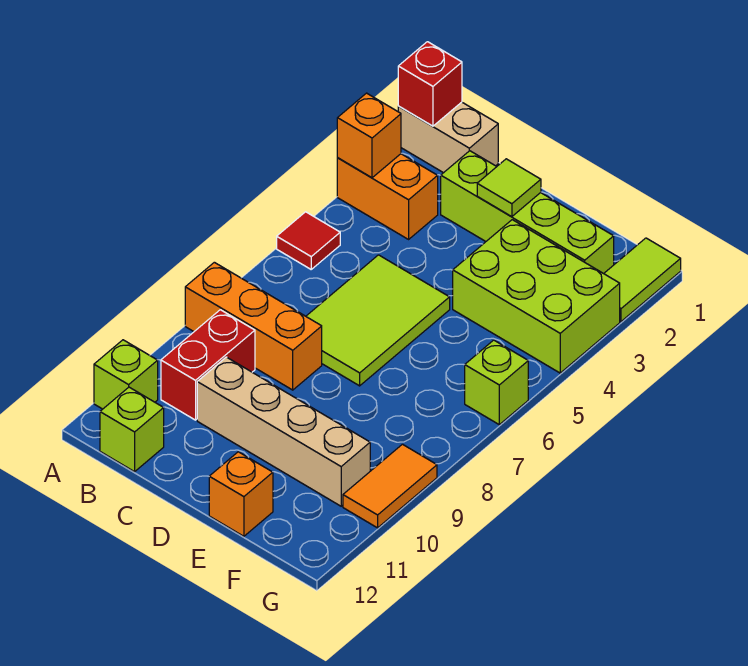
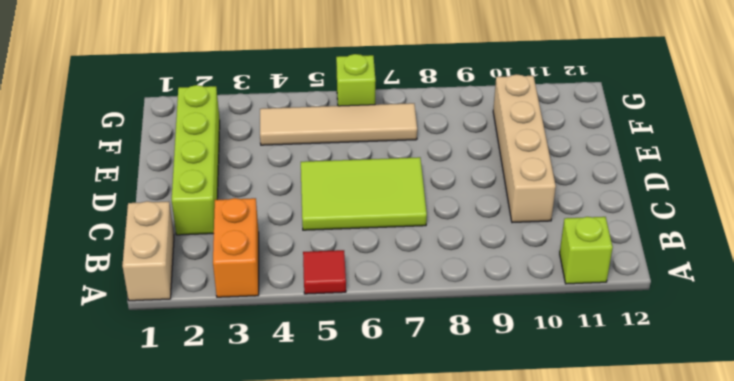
tan 1x4 tile [260,103,417,145] -> lime 2x3 brick [453,220,620,373]
none -> orange 1x3 brick [185,262,322,390]
none -> red 1x2 brick [161,310,255,420]
none -> lime 1x1 brick [100,387,164,472]

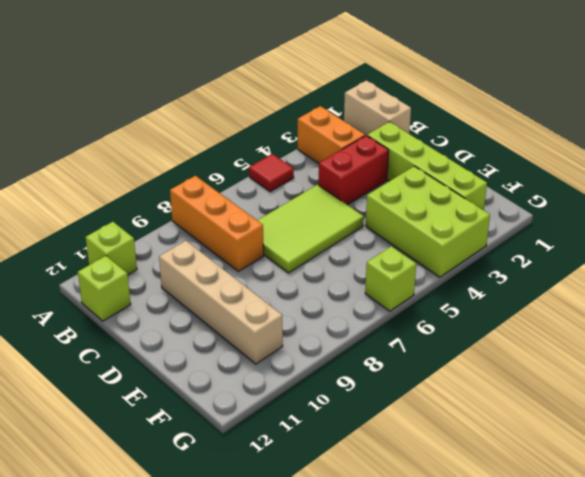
red 1x2 brick [319,136,389,205] -> red 1x2 brick moved to [161,310,255,420]
none -> orange 1x1 brick [209,452,273,536]
none -> lime 1x2 tile [604,238,681,321]
none -> orange 1x2 tile [343,444,437,528]

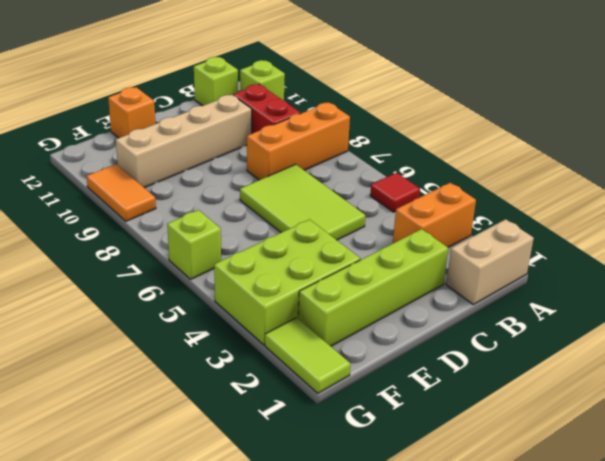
none -> red 1x1 brick [398,42,462,126]
none -> orange 1x1 brick [337,93,401,178]
none -> lime 1x1 tile [477,159,541,217]

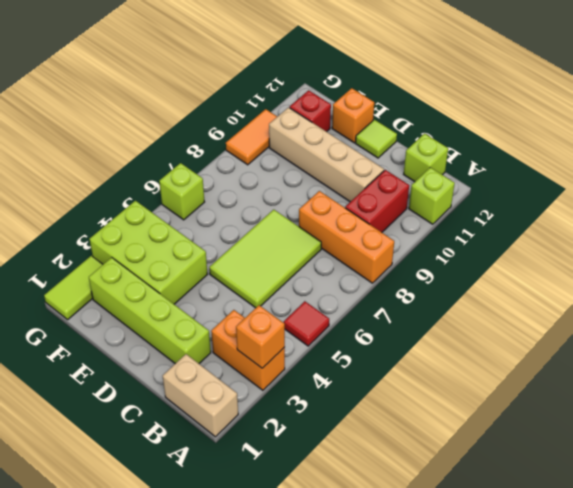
lime 1x1 tile [356,120,397,158] -> lime 1x1 tile moved to [477,159,541,217]
red 1x1 brick [290,90,331,132] -> red 1x1 brick moved to [398,42,462,126]

